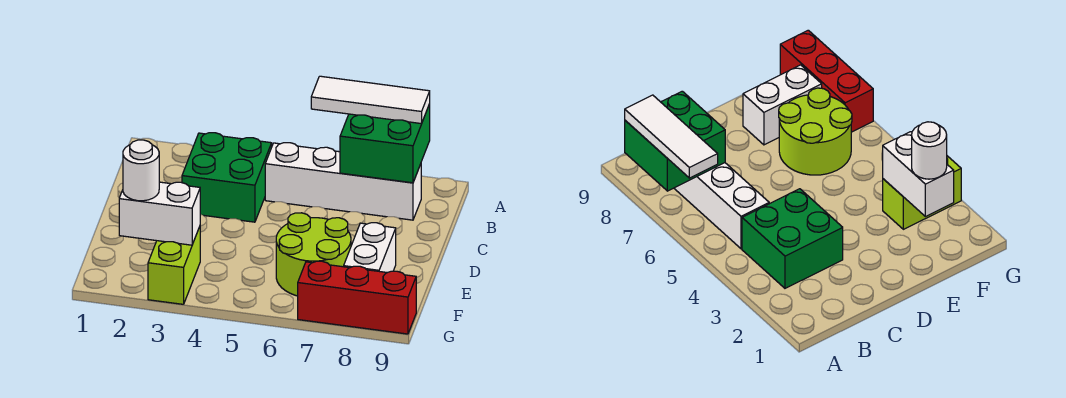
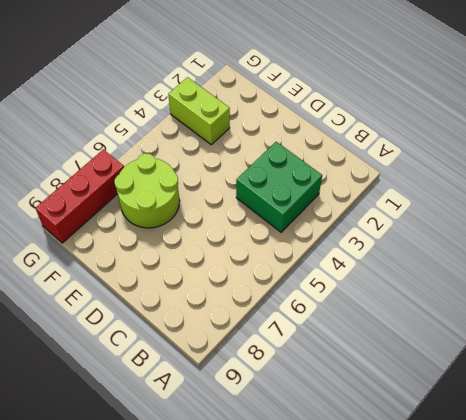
none -> white 1x4 brick [265,143,421,220]
none -> white 1x2 brick [344,223,396,273]

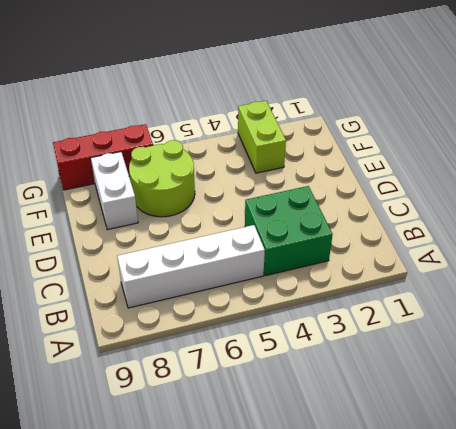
none -> green 2x2 brick [340,104,430,183]
none -> white 1x2 brick [119,182,200,245]

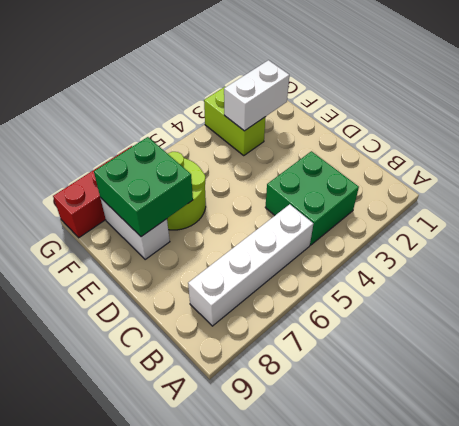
green 2x2 brick [94,137,193,237] -> green 2x2 brick moved to [340,104,430,183]
none -> white 1x3 tile [311,76,430,124]
none -> white 1x1 round brick [123,140,159,201]

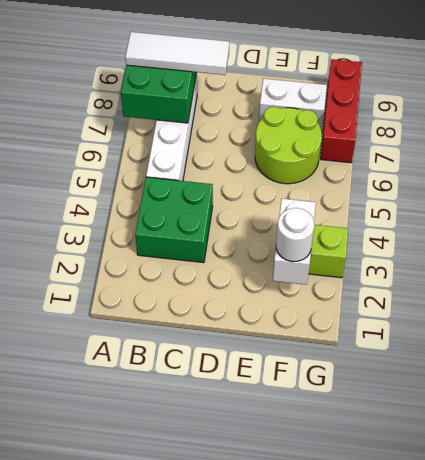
white 1x3 tile [125,32,229,75] -> white 1x3 tile turned to [311,76,430,124]

